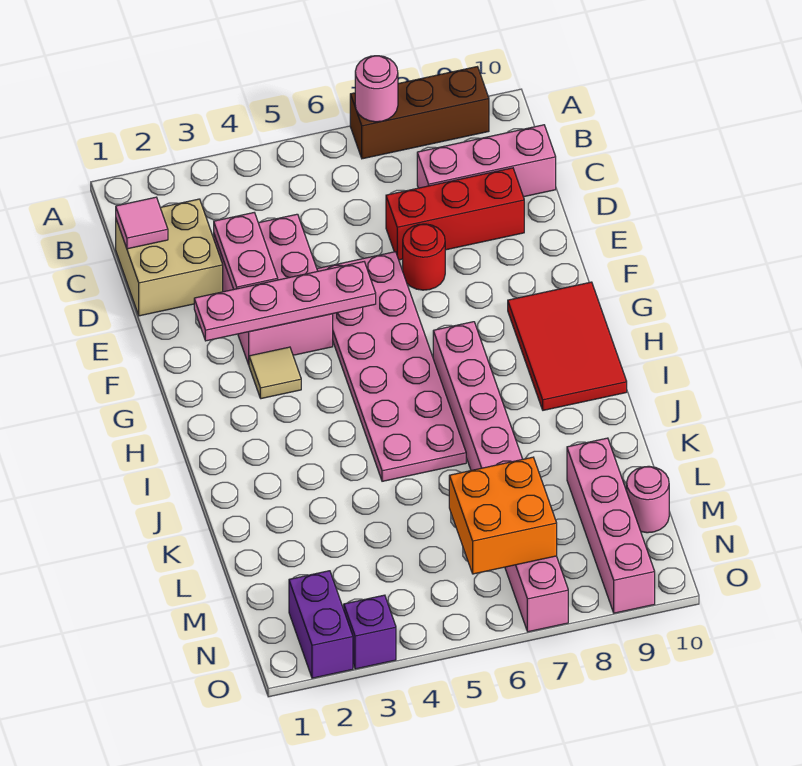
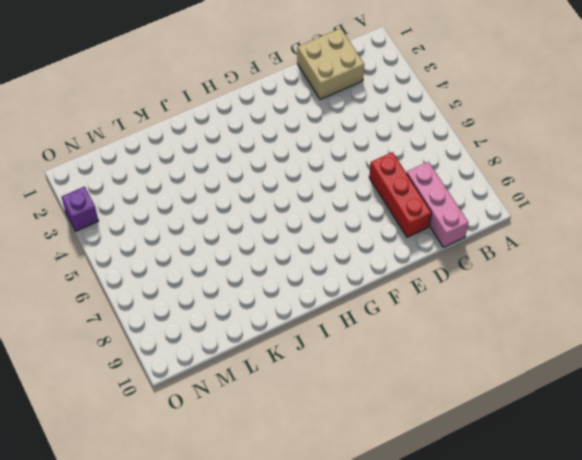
none -> brown 1x3 brick [350,67,489,159]
none -> pink 2x3 brick [214,214,333,365]
none -> pink 2x6 plate [317,252,466,481]

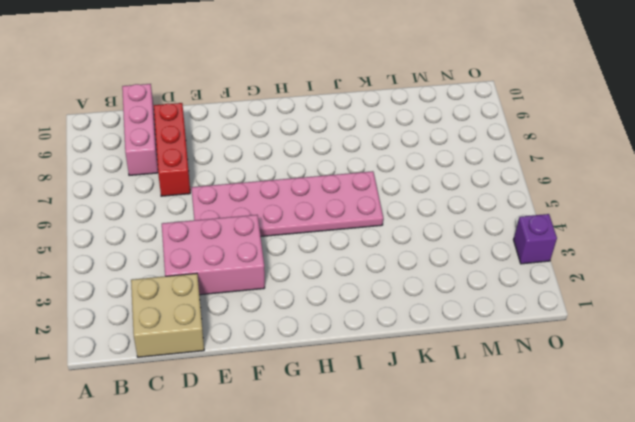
none -> brown 1x3 brick [350,67,489,159]
none -> red 1x1 round brick [403,224,445,290]
none -> tan 1x1 tile [249,347,301,399]

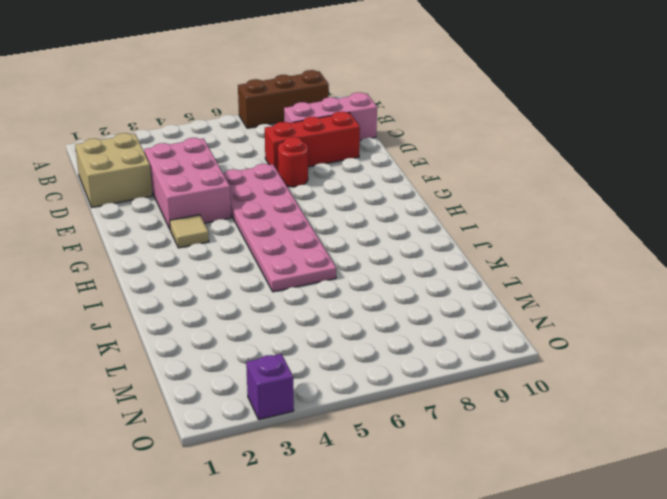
none -> red 2x3 tile [508,282,627,410]
none -> pink 1x8 brick [433,322,568,632]
none -> pink 1x4 brick [567,438,655,613]

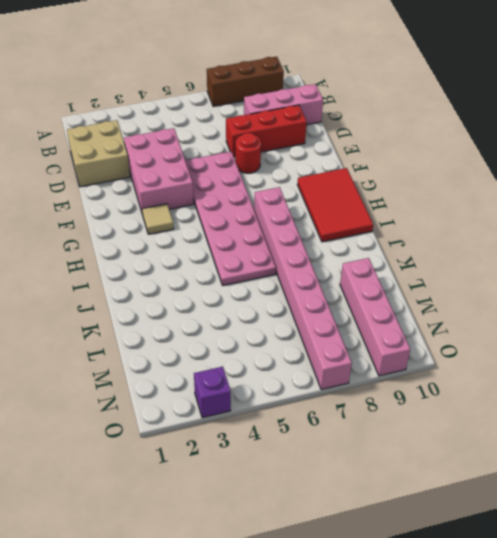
none -> pink 1x1 round brick [627,466,669,533]
none -> purple 1x2 brick [289,571,353,678]
none -> pink 1x1 round brick [355,56,398,122]

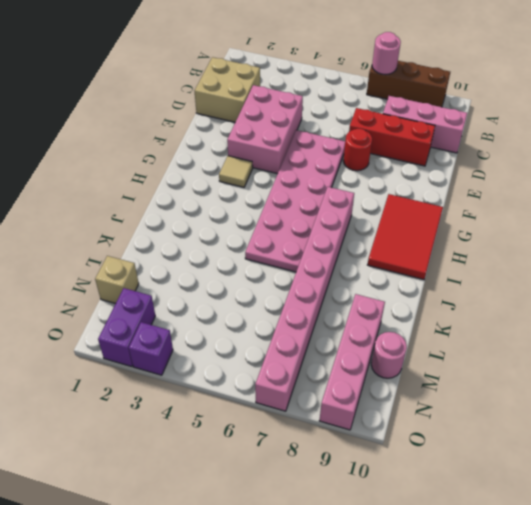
tan 1x1 brick [95,256,139,304] -> none
none -> pink 1x1 tile [116,197,168,249]
none -> pink 1x2 plate [214,213,278,289]
none -> pink 1x4 plate [194,262,376,341]

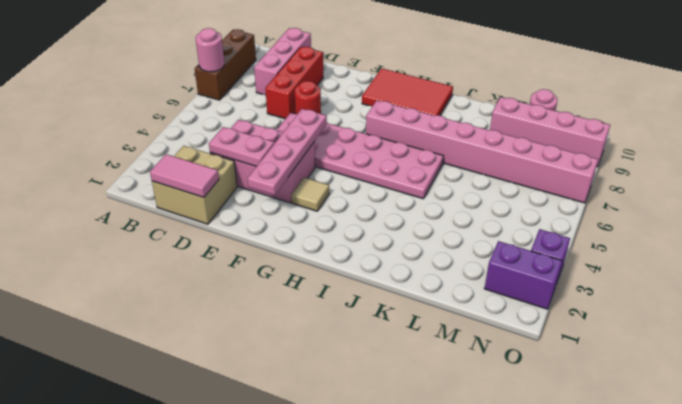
pink 1x2 tile [150,154,219,197] -> pink 1x1 tile [116,197,168,249]
none -> orange 2x2 brick [449,457,557,574]

